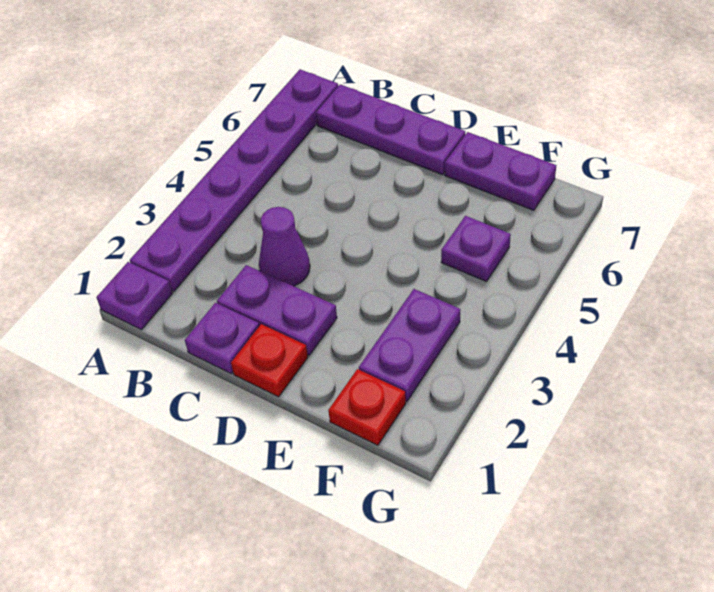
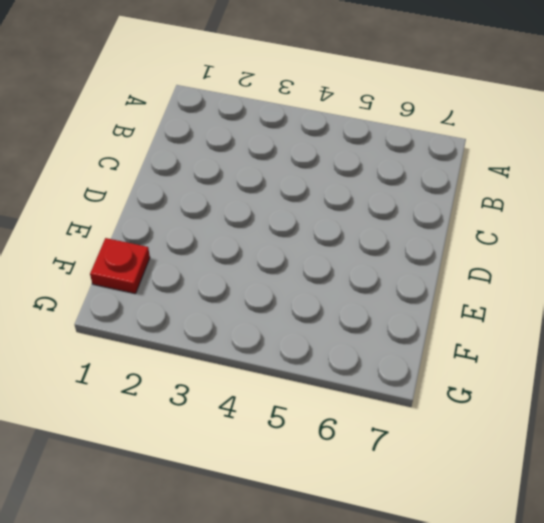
none -> purple 1x1 plate [97,262,172,330]
none -> purple 1x6 plate [130,69,338,292]

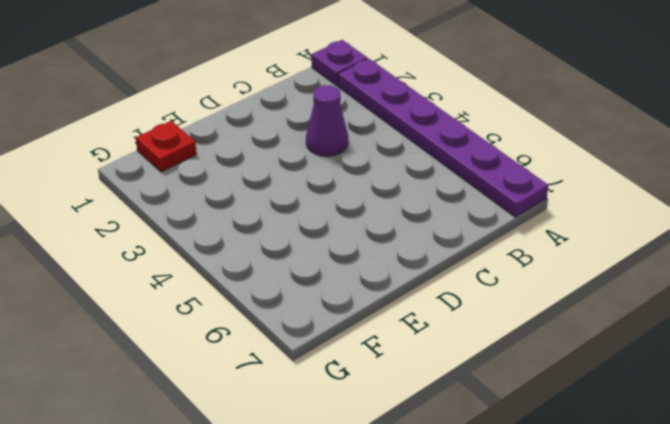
none -> purple 1x3 plate [316,84,465,175]
none -> purple 1x1 plate [185,303,259,374]

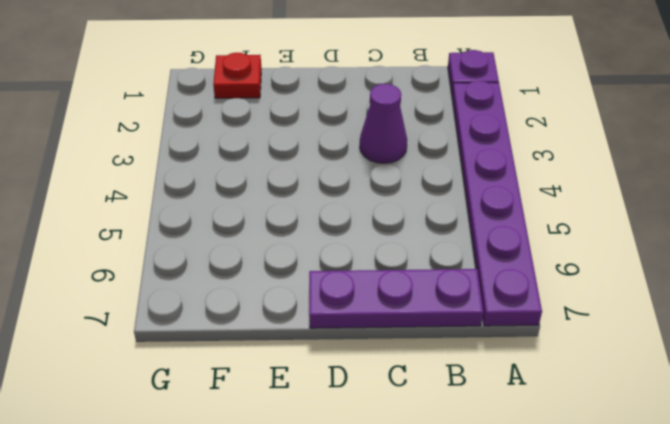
none -> purple 1x1 plate [185,303,259,374]
none -> purple 1x2 plate [217,265,337,355]

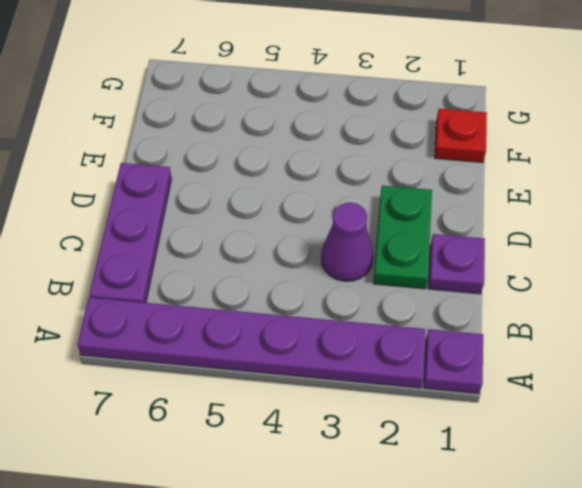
green 1x2 plate [374,185,432,289] -> purple 1x2 plate [217,265,337,355]
none -> red 1x1 plate [231,324,308,397]
none -> purple 1x2 plate [445,132,556,210]

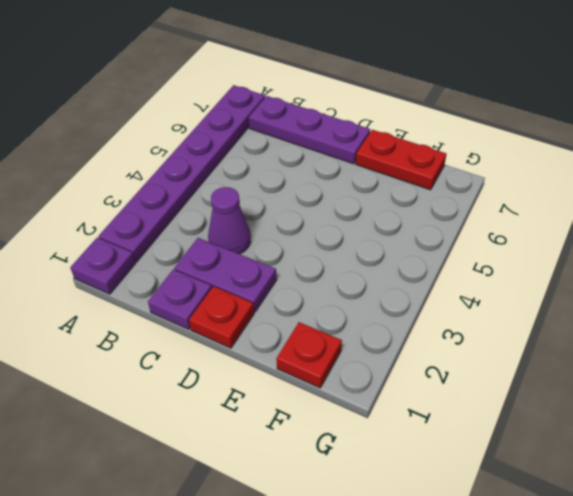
red 1x2 plate [356,130,447,190] -> purple 1x2 plate [445,132,556,210]
none -> purple 1x2 plate [359,289,460,401]
none -> purple 1x1 plate [441,216,511,282]

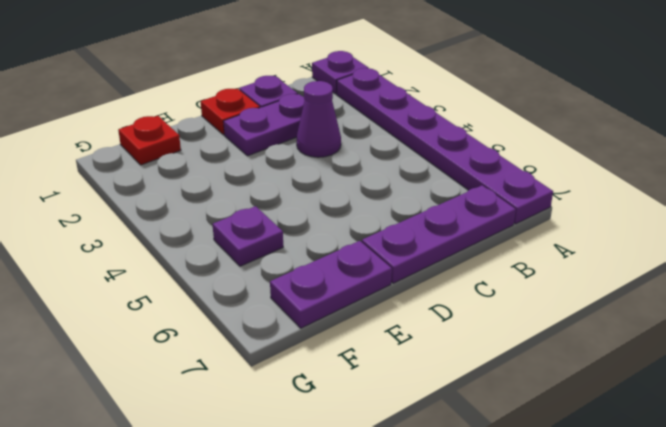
none -> purple 1x2 plate [359,289,460,401]

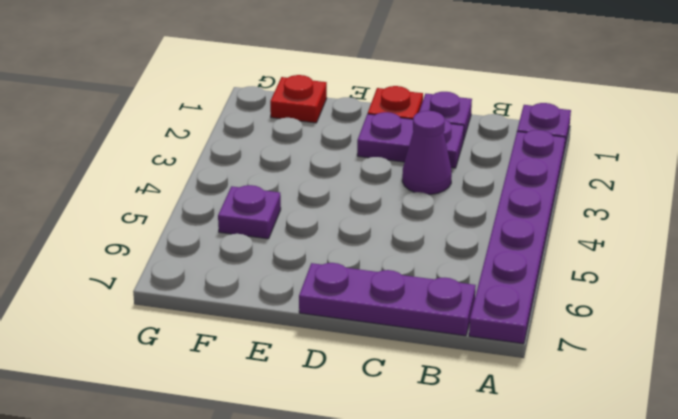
none -> purple 1x2 plate [445,132,556,210]
none -> purple 1x2 plate [359,289,460,401]

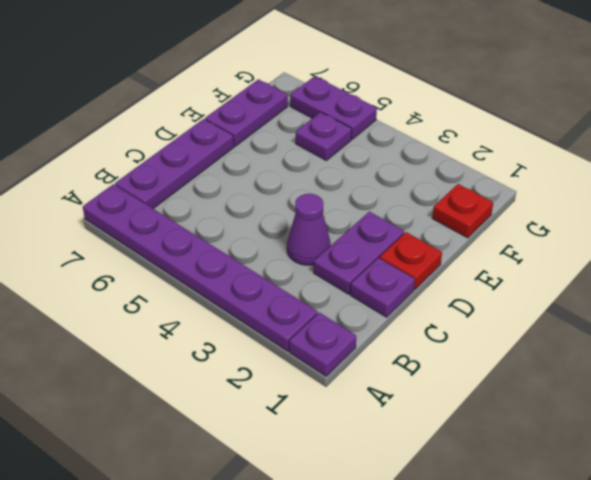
purple 1x2 plate [290,76,377,139] -> purple 1x2 plate moved to [359,289,460,401]

